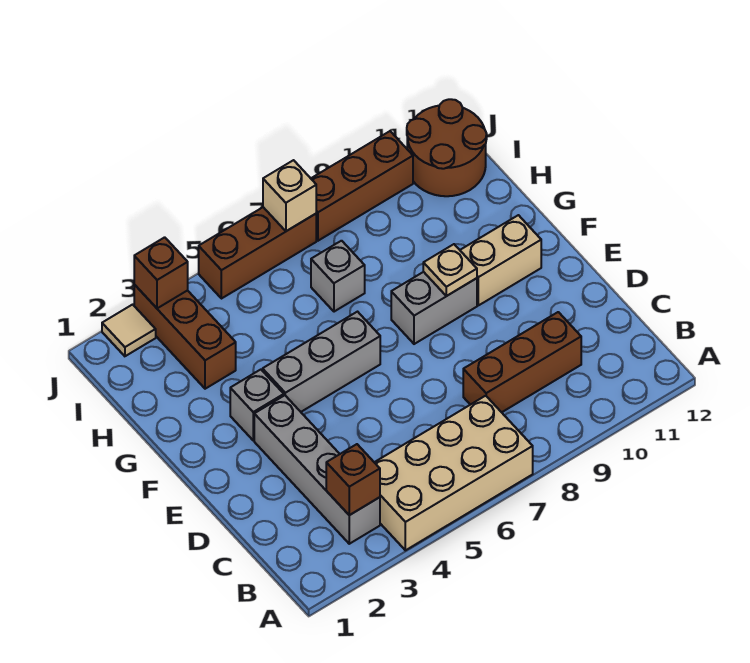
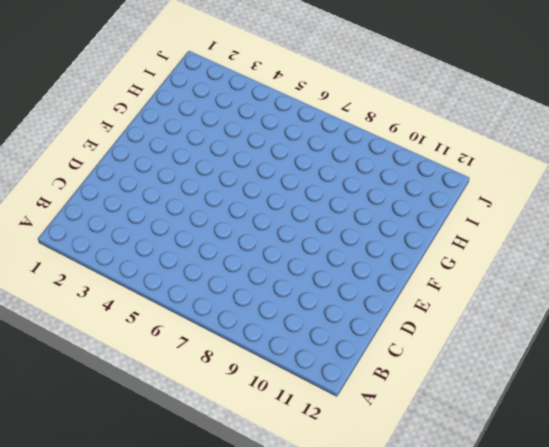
none -> tan 2x4 brick [374,396,533,550]
none -> grey 1x4 brick [254,395,380,544]
none -> brown 1x3 brick [463,312,581,412]

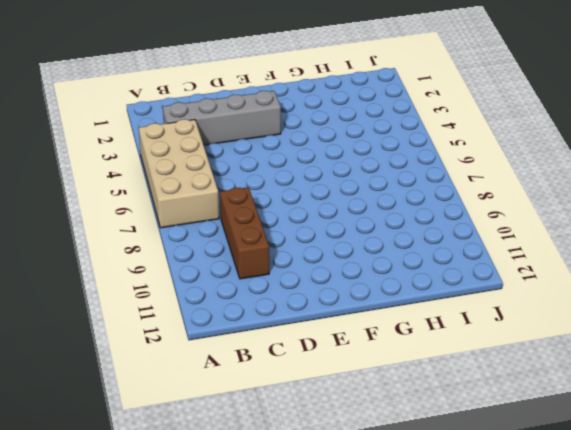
none -> grey 1x1 brick [230,370,284,440]
none -> grey 1x3 brick [263,312,380,412]
none -> grey 1x2 brick [391,272,477,344]

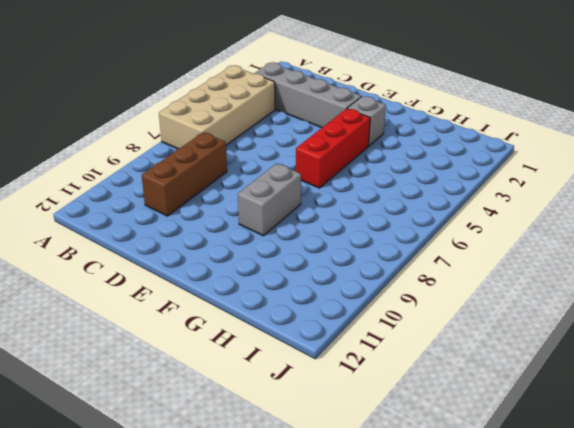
red 1x3 brick [296,109,370,188] -> grey 1x3 brick [263,312,380,412]
none -> tan 1x2 brick [460,215,541,305]
none -> brown 1x3 brick [134,285,236,389]
none -> grey 1x1 brick [311,241,365,312]

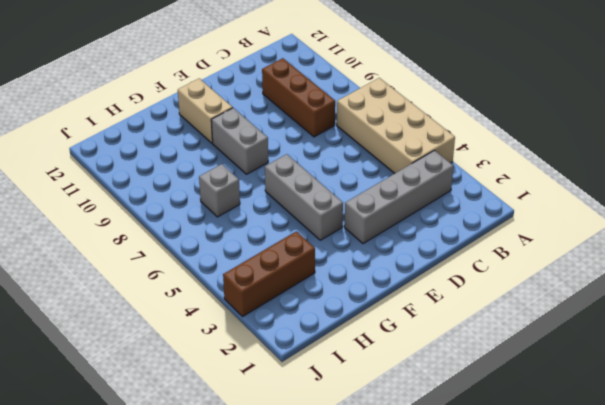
none -> grey 1x1 brick [230,370,284,440]
none -> brown 2x2 round brick [407,99,487,196]
none -> tan 1x1 tile [102,305,156,356]

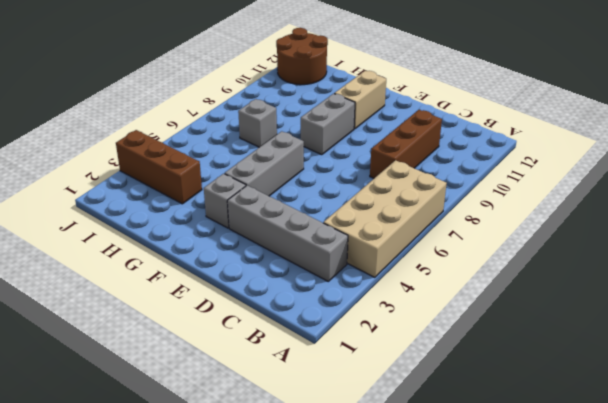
none -> tan 1x1 tile [102,305,156,356]
none -> brown 1x3 brick [199,207,316,299]
none -> brown 1x3 brick [311,131,413,241]

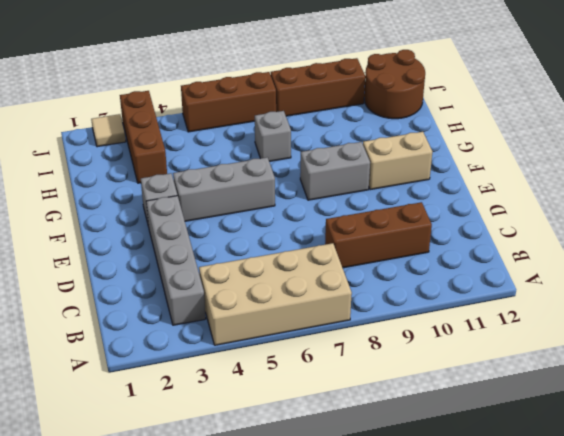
none -> brown 1x1 brick [326,444,380,515]
none -> tan 1x1 plate [423,244,477,296]
none -> brown 1x1 brick [134,237,188,308]

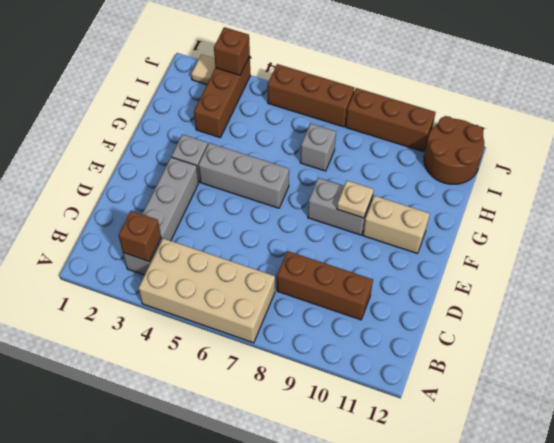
none -> tan 1x1 brick [263,160,316,231]

